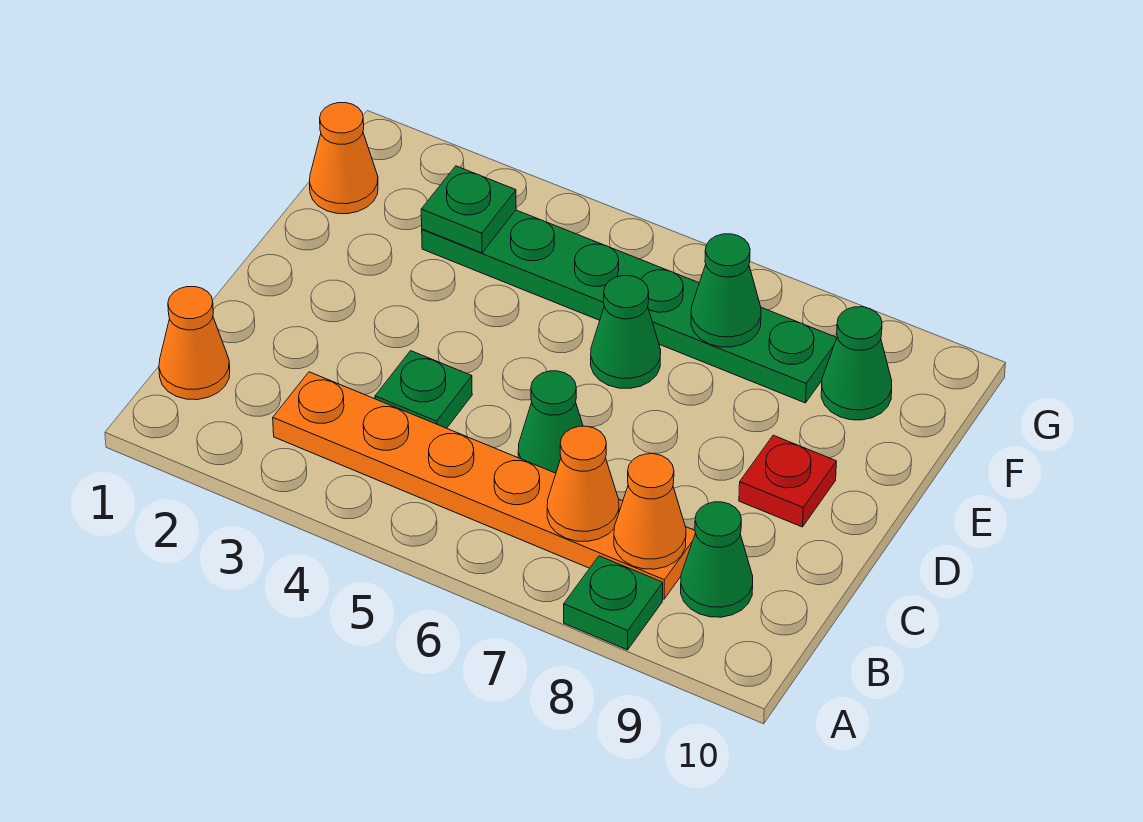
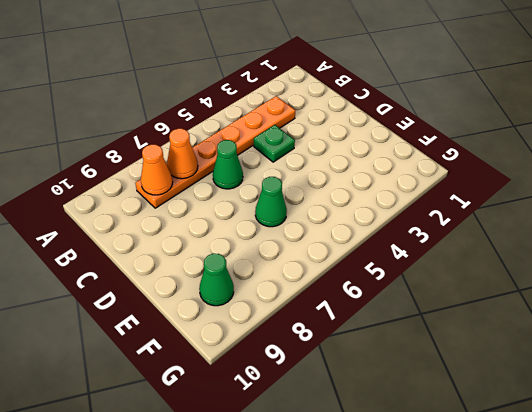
none -> green 1x1 plate [564,556,663,650]
none -> orange 1x1 cone [159,287,230,400]
none -> green 1x1 cone [681,502,753,617]

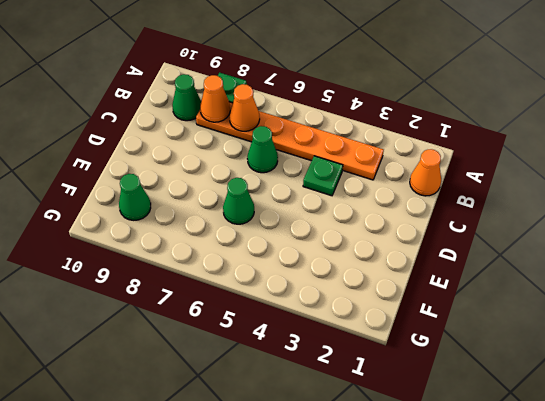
none -> red 1x1 plate [739,435,836,527]
none -> orange 1x1 cone [310,103,378,214]
none -> green 1x6 plate [422,210,837,403]

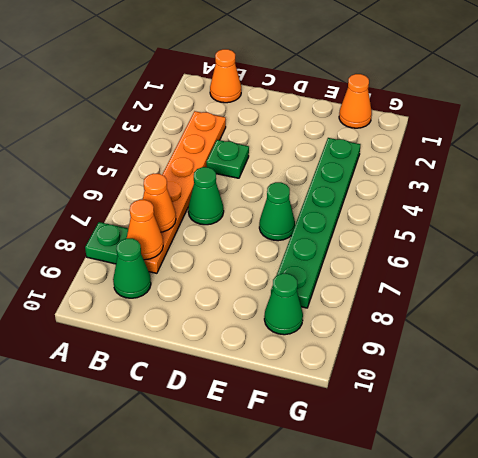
none -> red 1x1 plate [739,435,836,527]
none -> green 1x1 plate [421,166,516,253]
none -> green 1x1 cone [691,234,761,347]

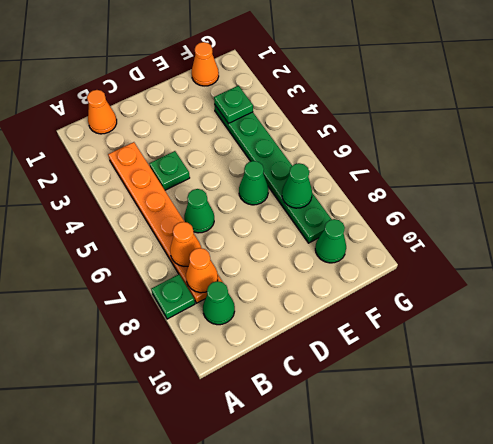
none -> red 1x1 plate [739,435,836,527]

